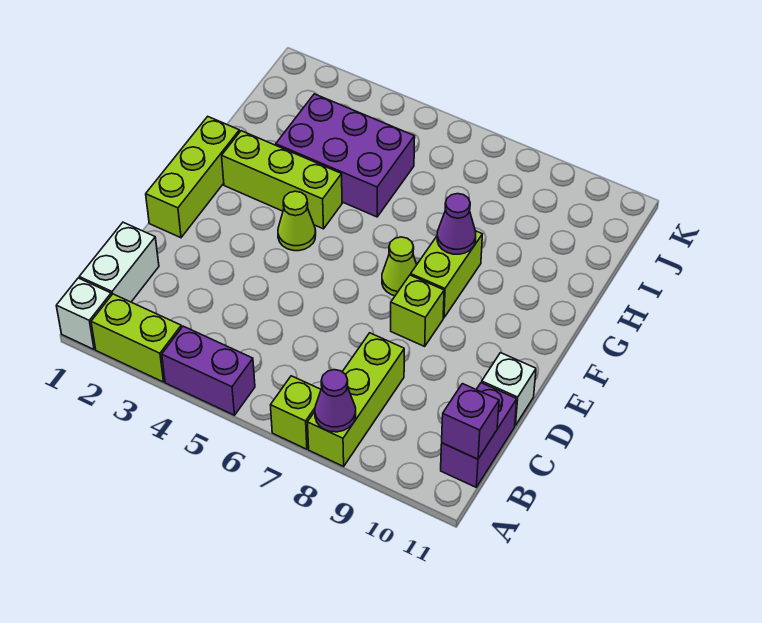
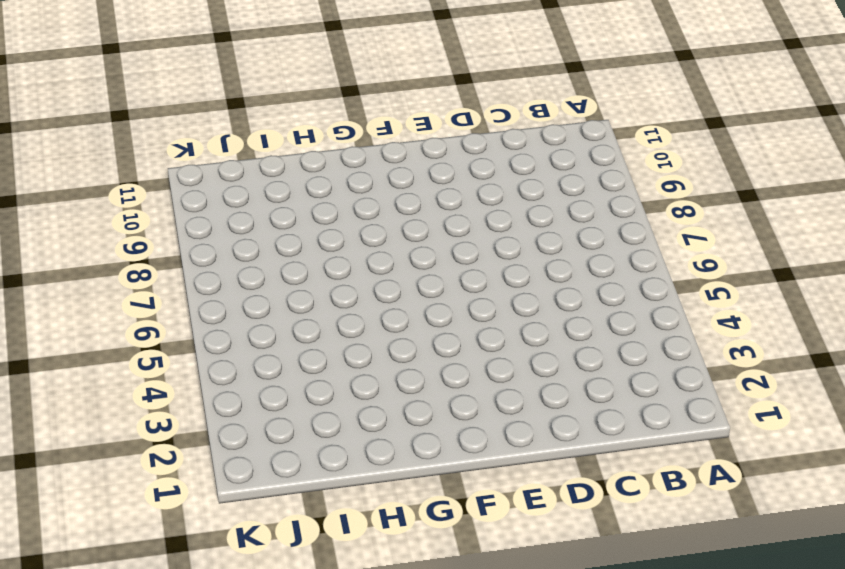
none -> white 1x1 brick [56,278,111,349]
none -> lime 1x2 brick [91,294,182,382]
none -> purple 1x2 brick [162,326,255,415]

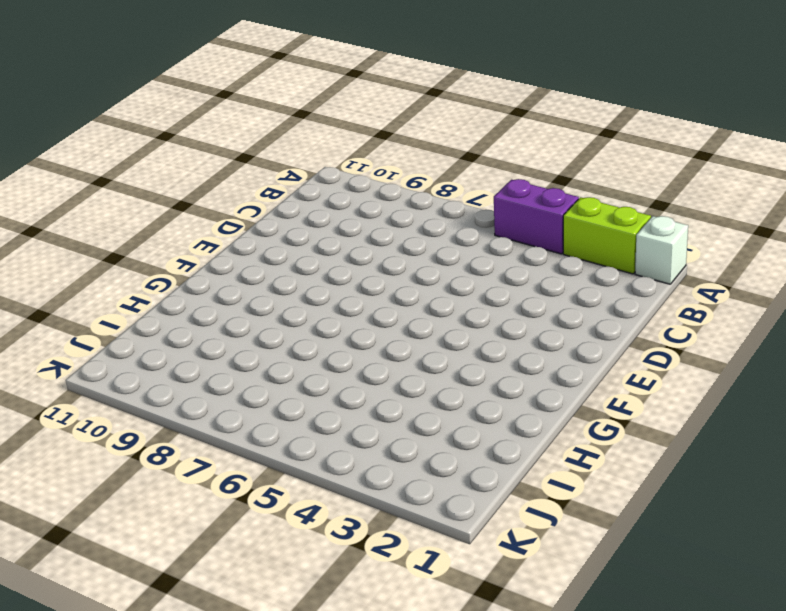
none -> lime 1x1 brick [271,376,321,449]
none -> lime 1x3 brick [307,333,404,466]
none -> white 1x2 brick [79,222,159,302]

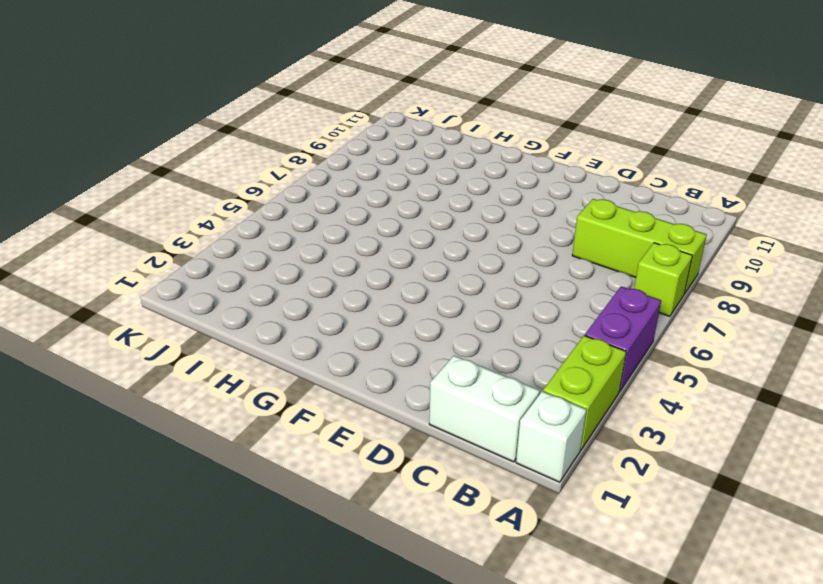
none -> purple 1x2 brick [441,383,517,487]
none -> white 1x1 brick [482,353,536,426]
none -> lime 1x3 brick [146,116,240,238]

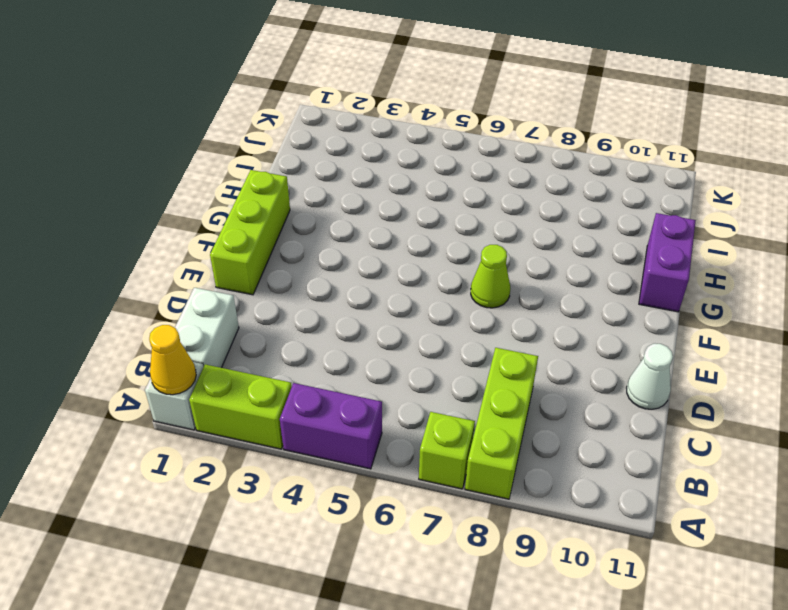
yellow 1x1 cone [149,325,196,395] -> none
white 1x1 cone [627,344,673,409] -> white 1x1 brick [482,353,536,426]
purple 1x2 brick [639,213,696,312] -> purple 1x2 brick moved to [441,383,517,487]
none -> lime 1x1 brick [391,275,444,346]
none -> lime 1x1 cone [278,191,316,251]
none -> lime 1x2 brick [411,231,482,318]

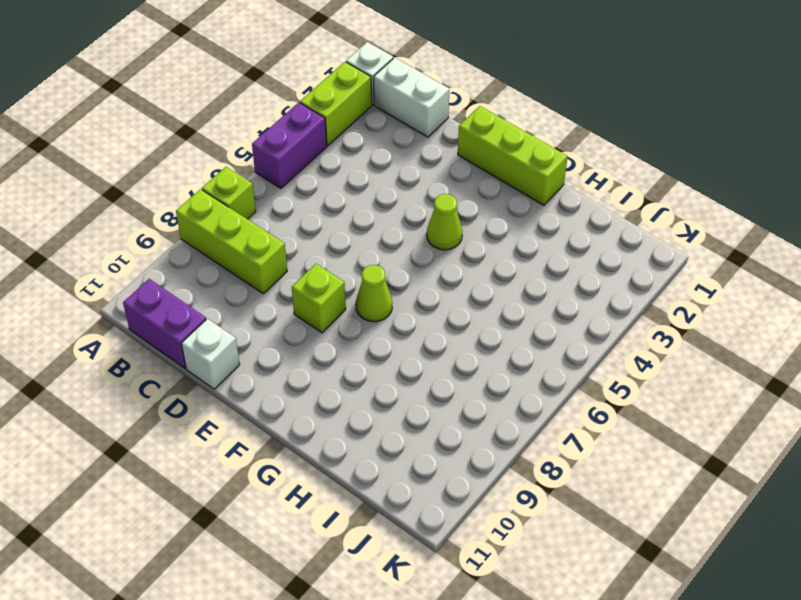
none -> lime 1x2 brick [411,231,482,318]
none -> lime 1x3 brick [222,131,342,229]
none -> purple 2x3 brick [276,94,415,217]

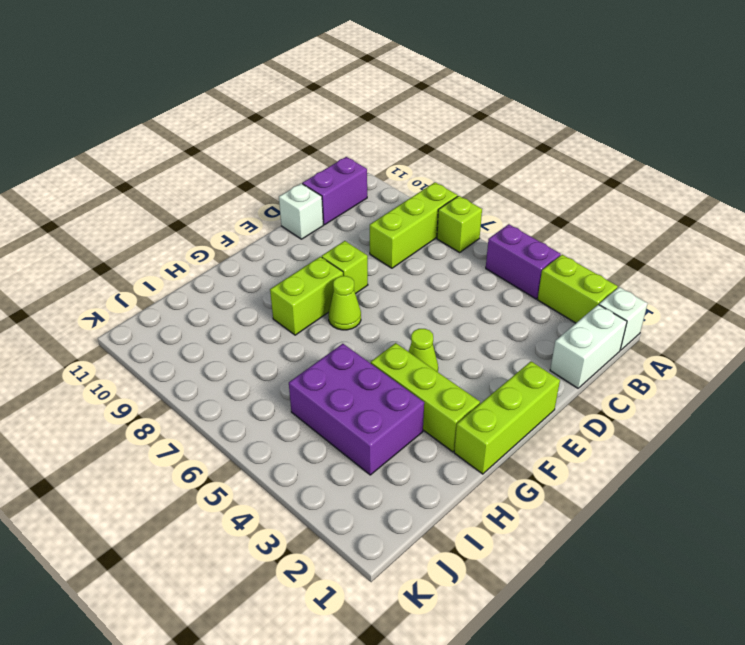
none -> purple 1x1 cone [315,370,356,432]
none -> purple 1x1 brick [442,384,499,459]
none -> purple 1x1 cone [437,194,476,254]

